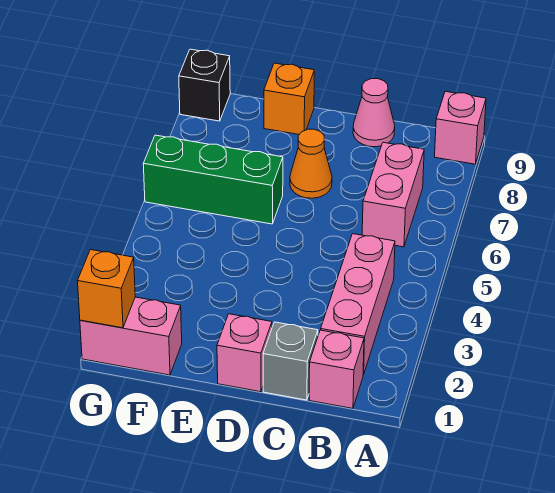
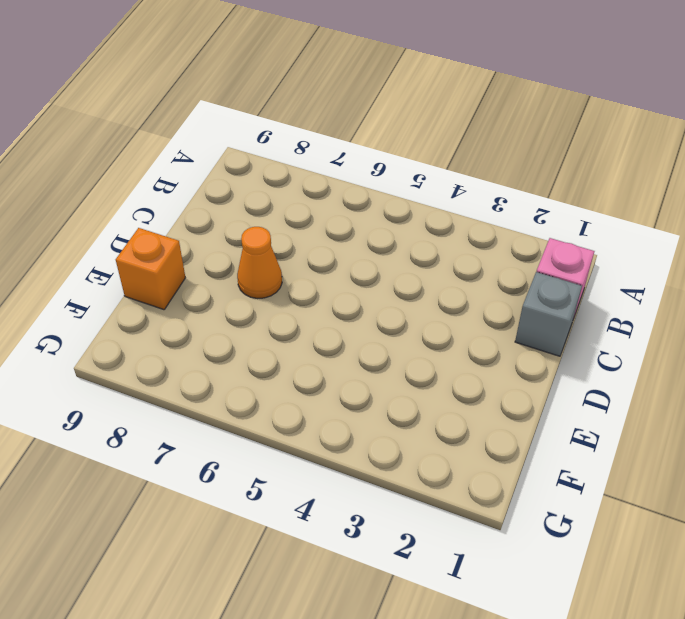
none -> pink 1x1 brick [435,91,486,164]
none -> pink 1x3 brick [321,234,395,375]
none -> pink 1x2 brick [362,142,424,247]

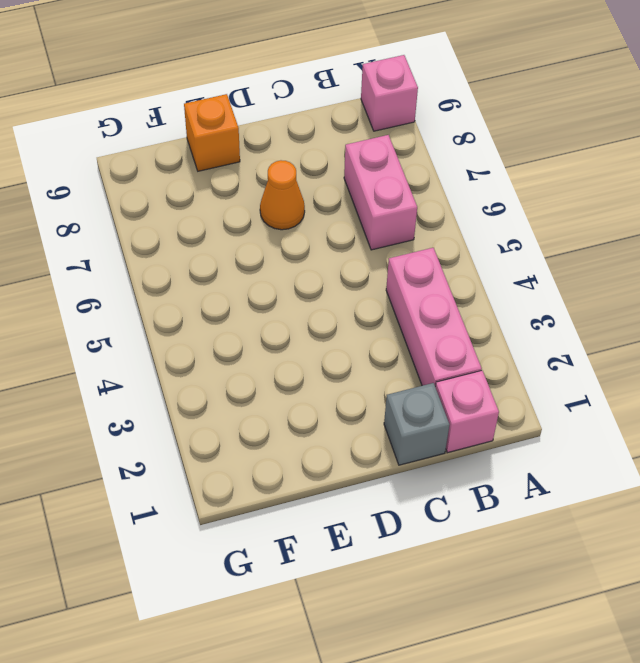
none -> pink 1x1 cone [353,79,395,147]
none -> pink 1x1 brick [217,314,272,392]
none -> green 1x3 brick [143,135,283,224]

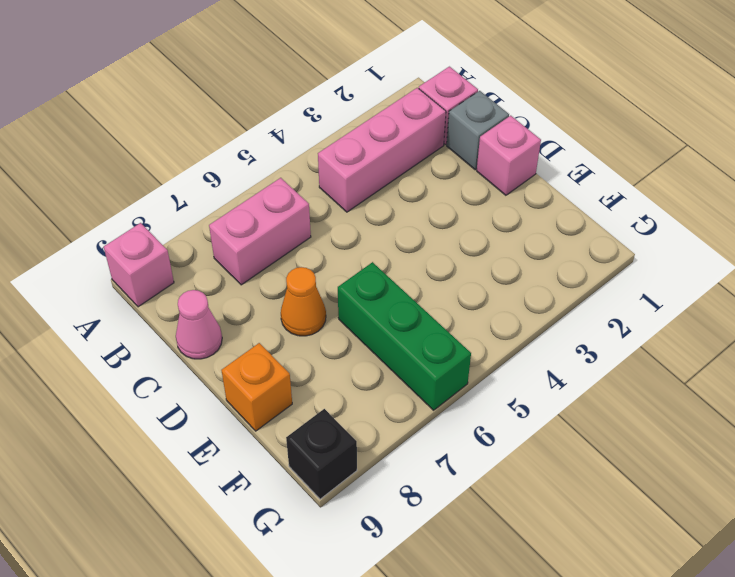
none -> pink 1x2 brick [80,297,182,375]
none -> orange 1x1 brick [78,250,135,328]

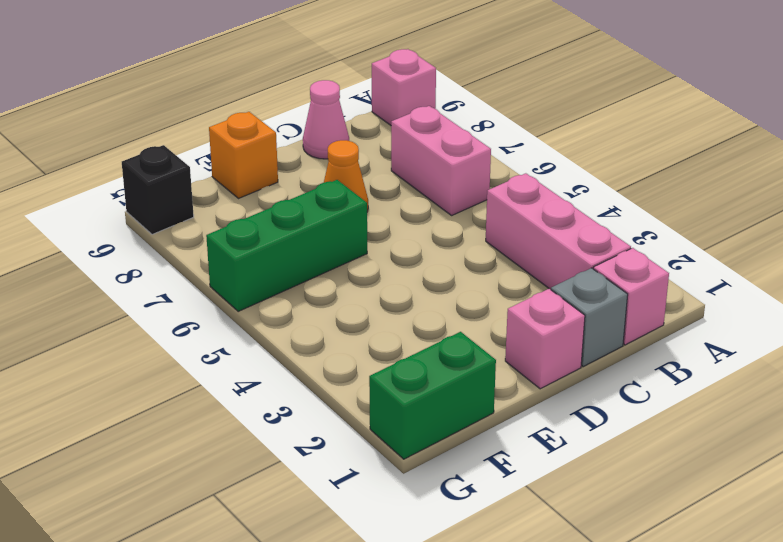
green 1x2 brick [369,332,496,459] -> pink 1x2 brick [80,297,182,375]
none -> orange 1x1 brick [78,250,135,328]

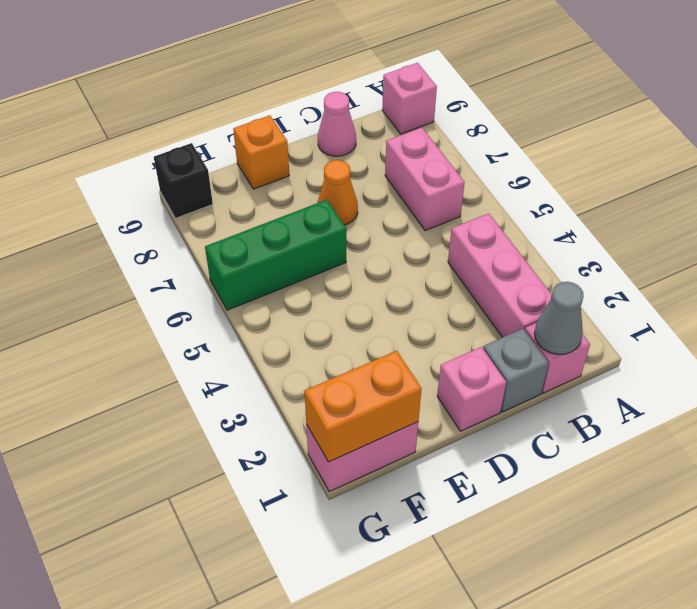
grey 1x1 cone [534,282,584,354] -> none
orange 1x2 brick [305,351,422,462] -> orange 1x1 brick [78,250,135,328]

